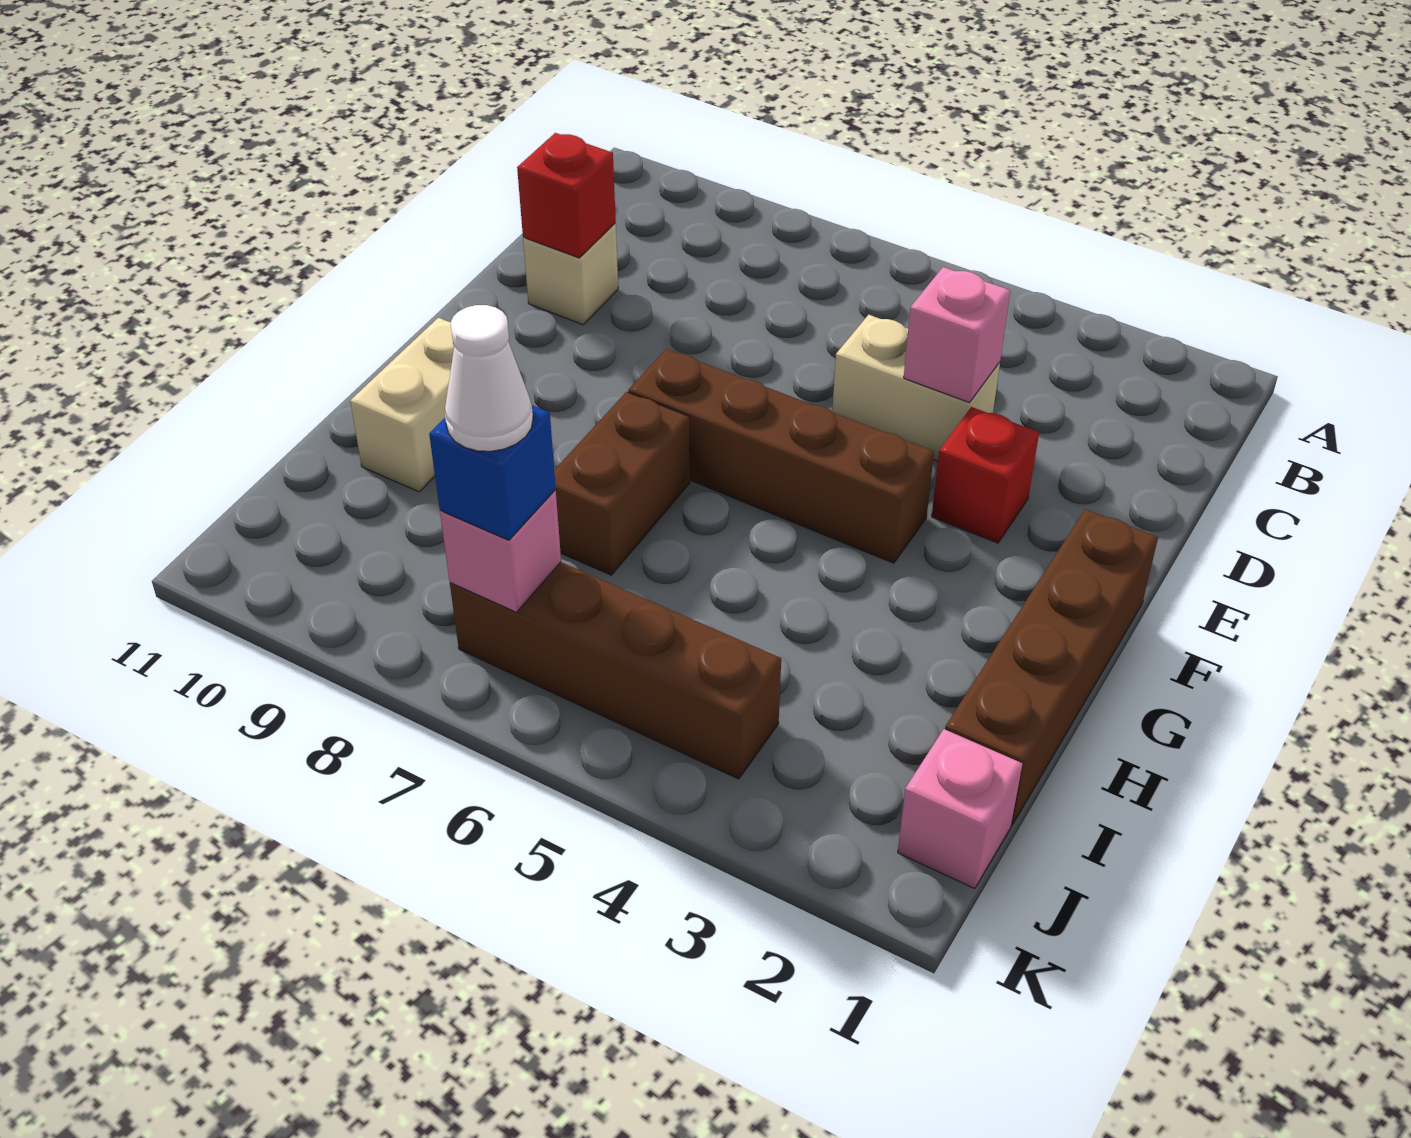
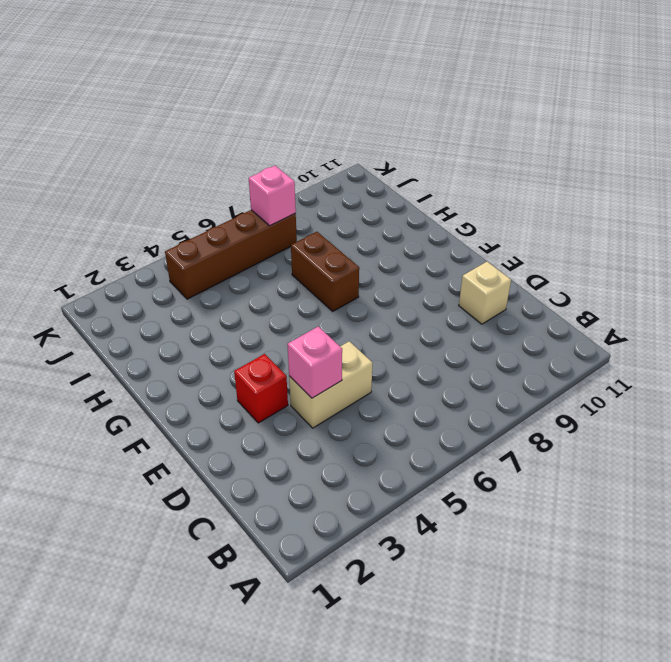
none -> brown 1x4 brick [945,509,1158,825]
none -> brown 1x4 brick [628,349,934,563]
none -> tan 1x2 brick [350,318,454,492]

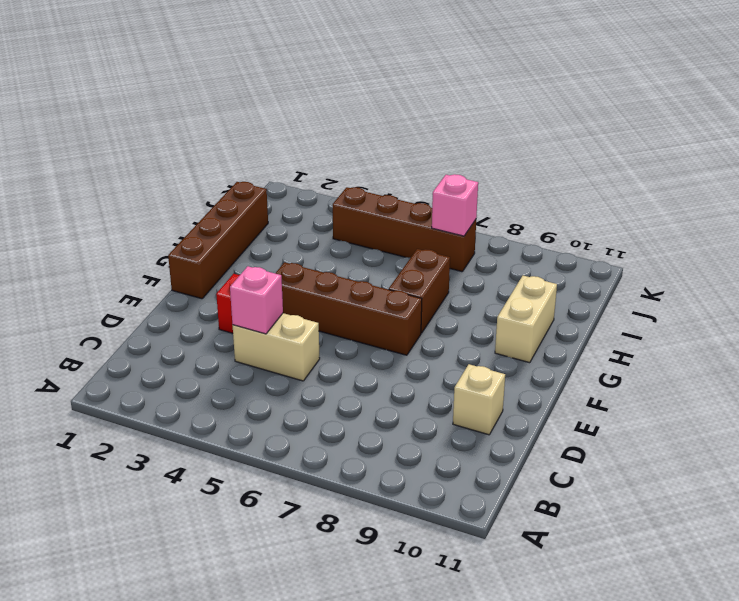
none -> pink 1x1 brick [898,729,1023,889]
none -> red 1x1 brick [517,133,616,258]
none -> blue 1x1 brick [429,405,556,540]

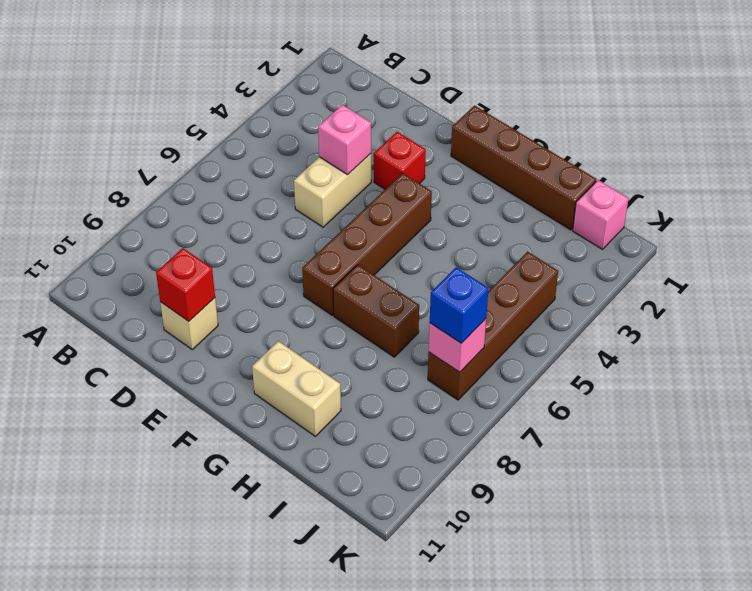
none -> white 1x1 cone [445,305,533,451]

